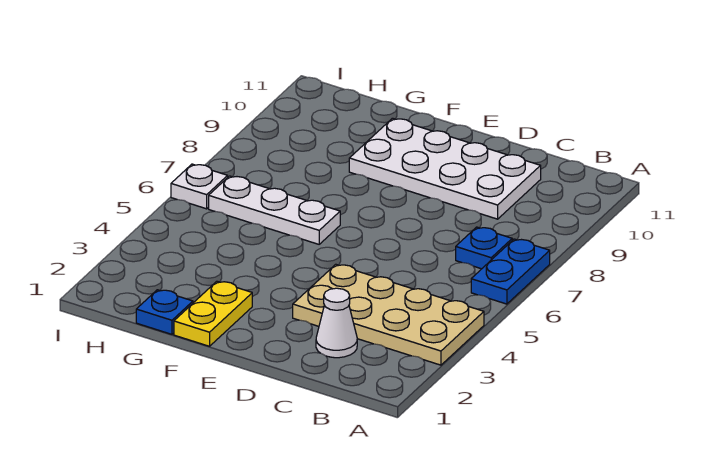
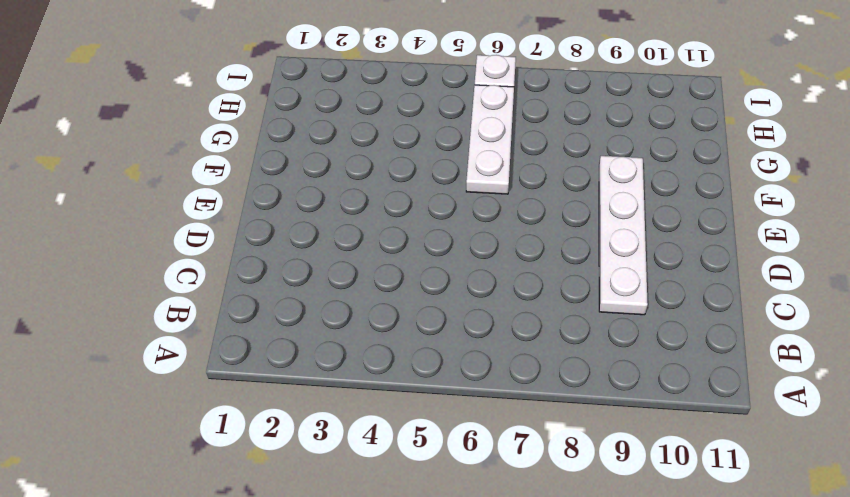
white 1x4 plate [599,156,648,315] -> white 2x4 plate [349,118,541,219]
none -> tan 2x4 plate [293,264,484,365]
none -> blue 1x2 plate [471,239,550,304]

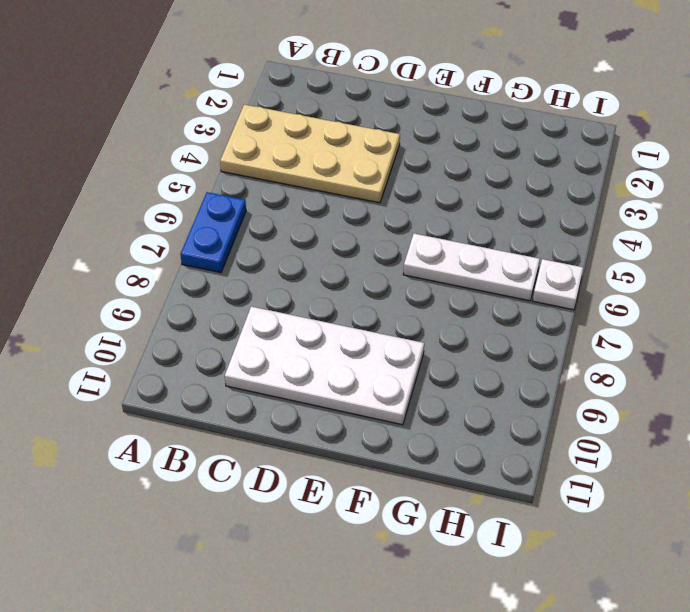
none -> blue 1x1 plate [456,227,512,269]
none -> white 1x1 cone [316,288,357,358]

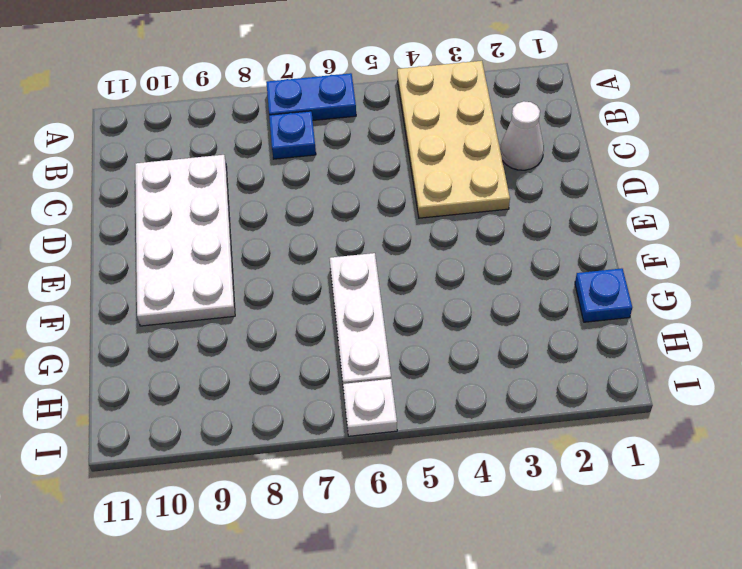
none -> yellow 1x2 plate [174,281,252,346]

